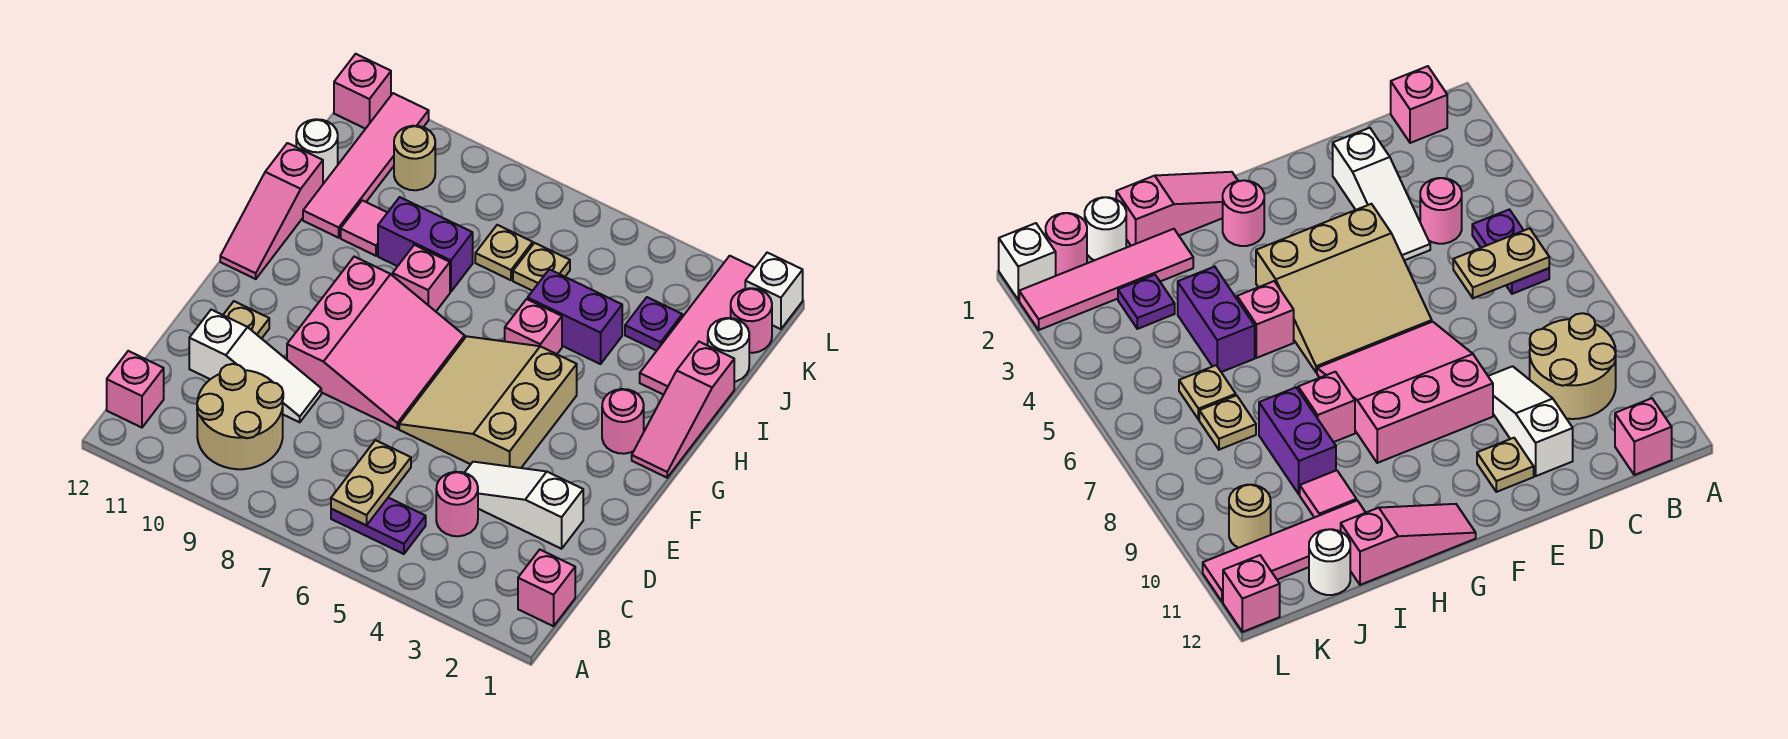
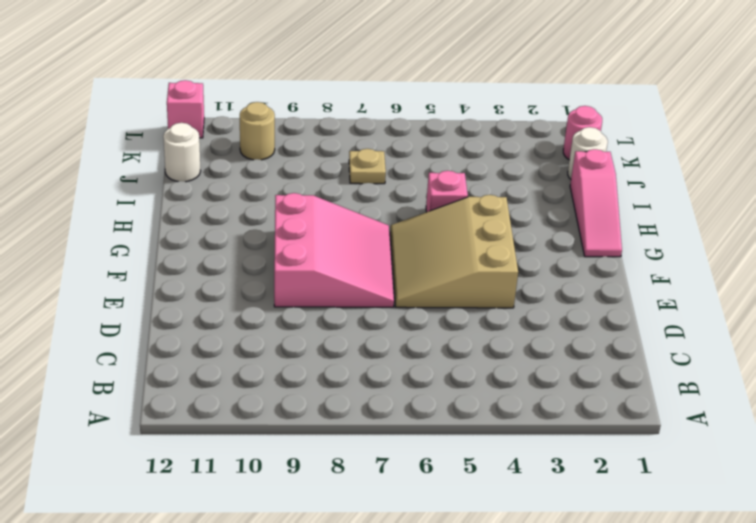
none -> pink 1x1 brick [518,550,575,626]
none -> purple 1x2 plate [331,498,426,554]
none -> tan 2x2 round brick [197,364,283,469]
none -> pink 1x1 brick [107,351,164,428]

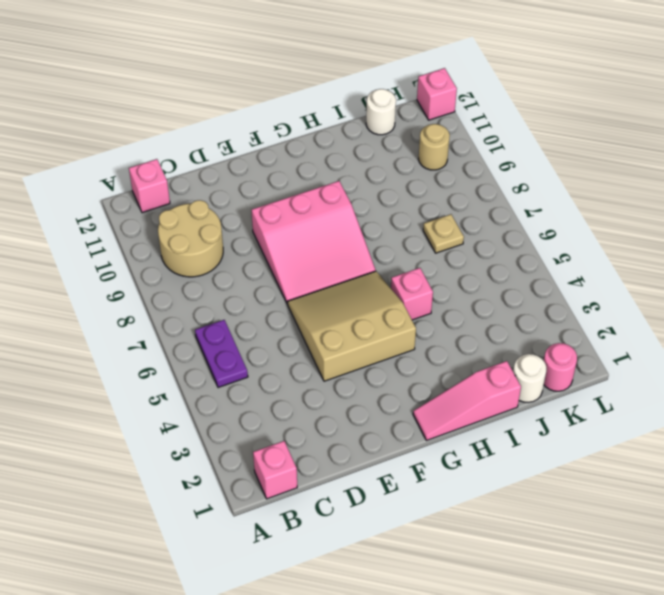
none -> pink 1x1 round brick [436,472,478,536]
none -> white 1x3 slope [465,462,583,549]
none -> white 1x3 slope [189,310,321,422]
none -> tan 1x1 plate [223,301,269,339]

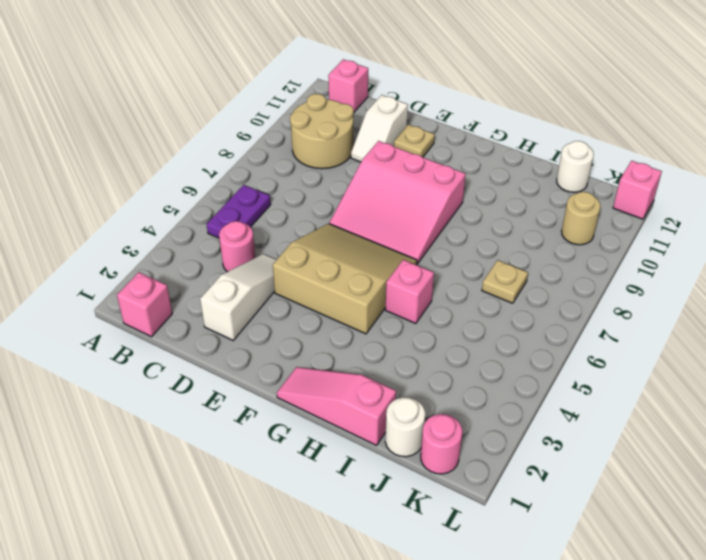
white 1x2 slope [351,95,408,162] -> white 1x3 slope [189,310,321,422]
none -> pink 1x1 round brick [602,389,644,454]
none -> pink 1x3 slope [220,143,323,279]
none -> pink 1x1 brick [393,245,450,311]
none -> pink 1x4 tile [640,256,755,395]

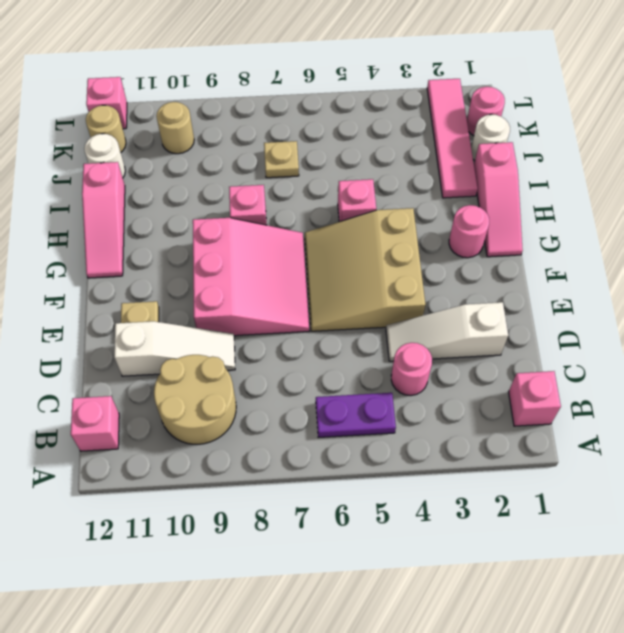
tan 1x1 round brick [86,105,126,152] -> none
none -> purple 1x2 brick [528,269,622,364]
none -> purple 1x2 brick [378,197,473,292]
none -> pink 1x1 tile [341,200,388,256]
none -> pink 1x4 tile [303,93,429,238]

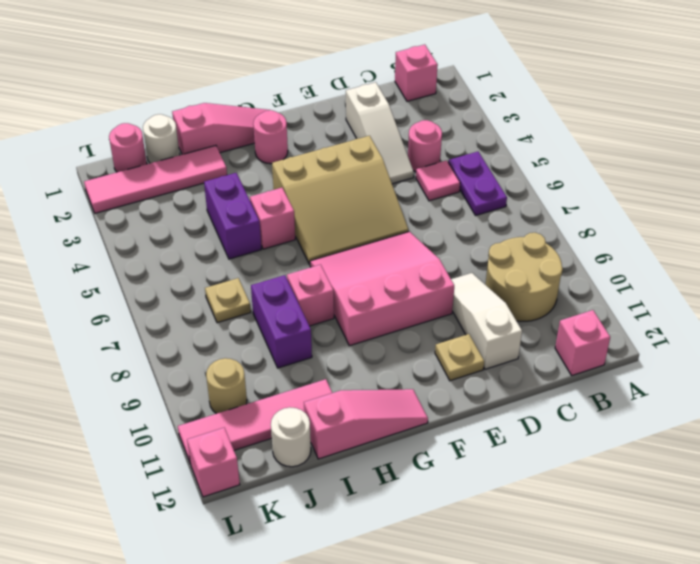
pink 1x1 tile [416,161,460,201] -> pink 1x1 tile moved to [341,200,388,256]
none -> purple 1x1 plate [625,297,682,351]
none -> tan 1x1 plate [513,243,570,291]
none -> white 1x1 brick [745,253,803,329]
none -> tan 1x2 plate [331,440,411,526]

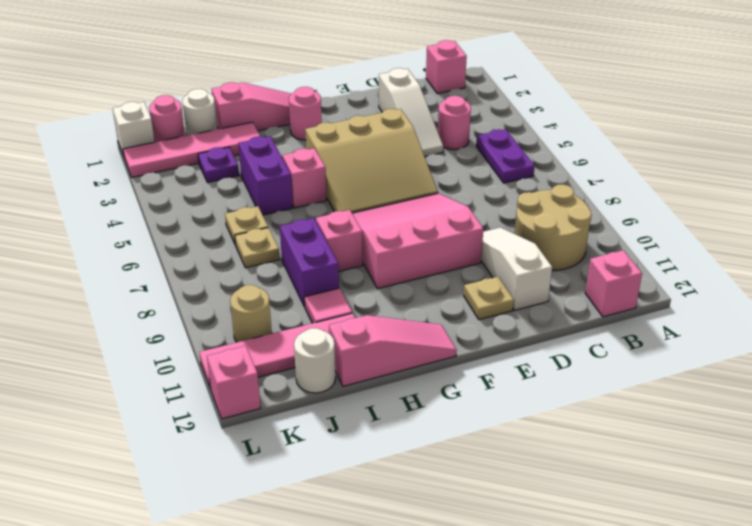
none -> tan 1x2 plate [331,440,411,526]

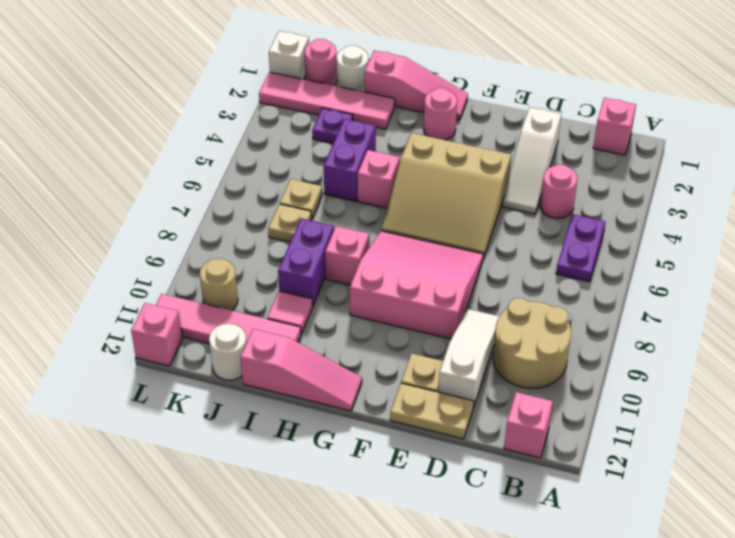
tan 1x2 plate [390,383,474,439] -> tan 1x2 plate moved to [331,440,411,526]

